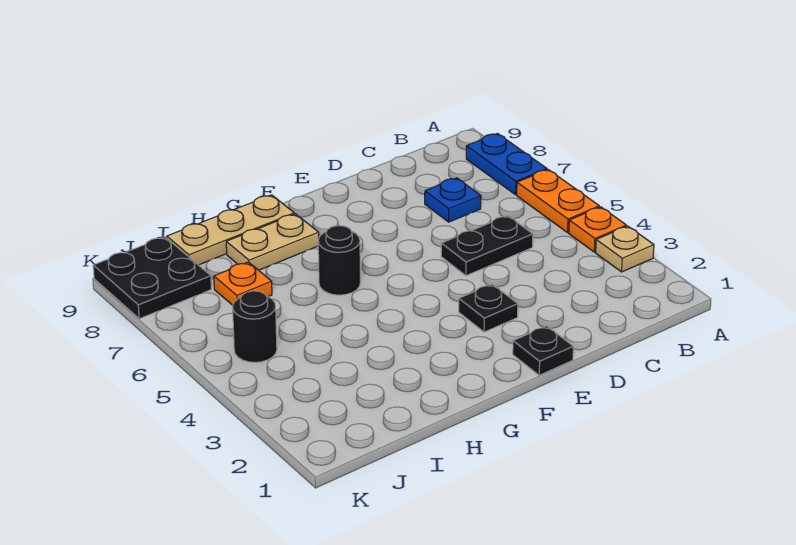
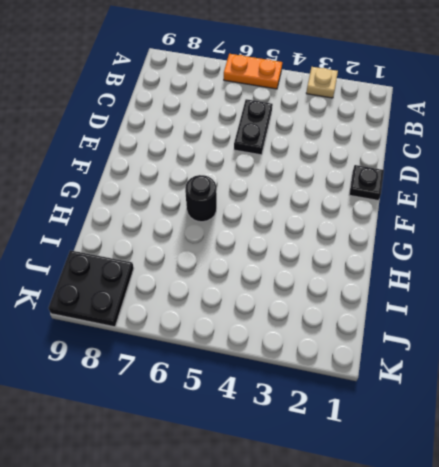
none -> orange 1x1 plate [569,207,626,252]
none -> blue 1x2 plate [466,133,547,195]
none -> blue 1x1 plate [425,178,481,222]

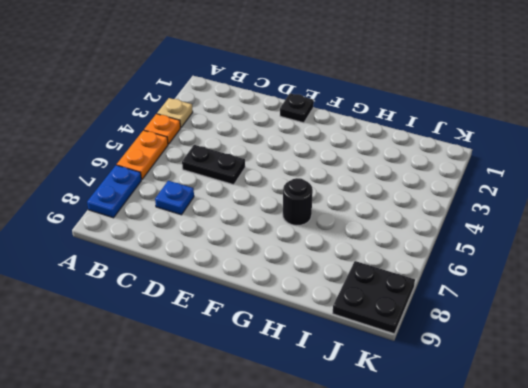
none -> black 1x1 plate [459,284,518,332]
none -> tan 1x2 plate [226,214,319,270]
none -> tan 1x3 plate [167,195,294,265]

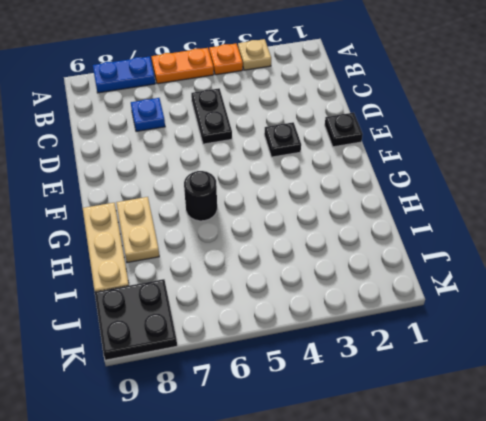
none -> orange 1x1 plate [214,262,272,305]
none -> black 1x1 round brick [233,291,277,362]

